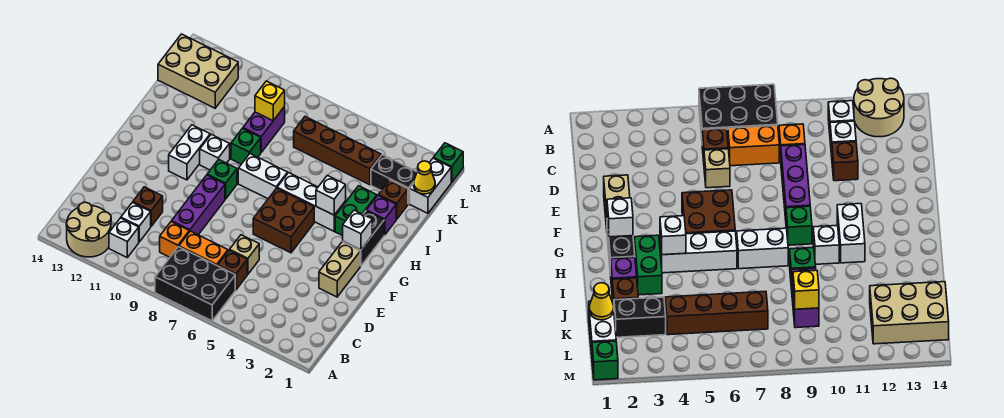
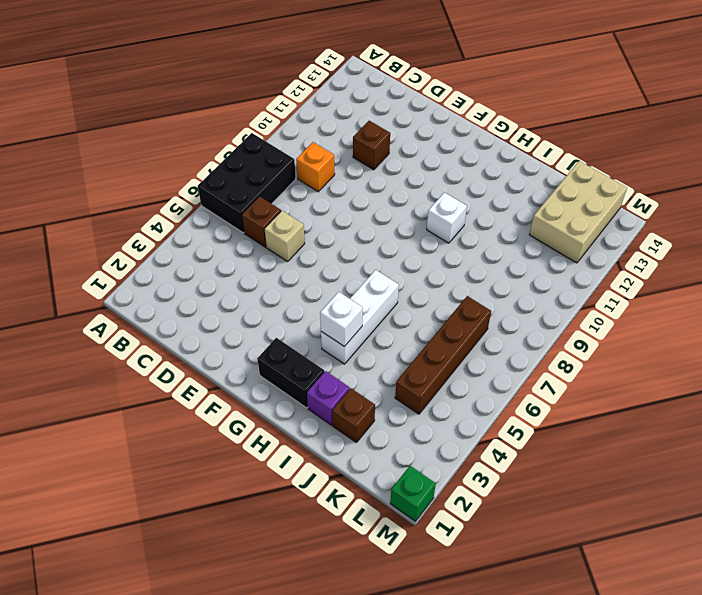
none -> tan 2x2 round brick [66,202,111,257]
none -> white 1x1 brick [109,218,139,257]
none -> orange 1x2 brick [179,231,228,266]
none -> white 1x1 brick [121,202,151,242]

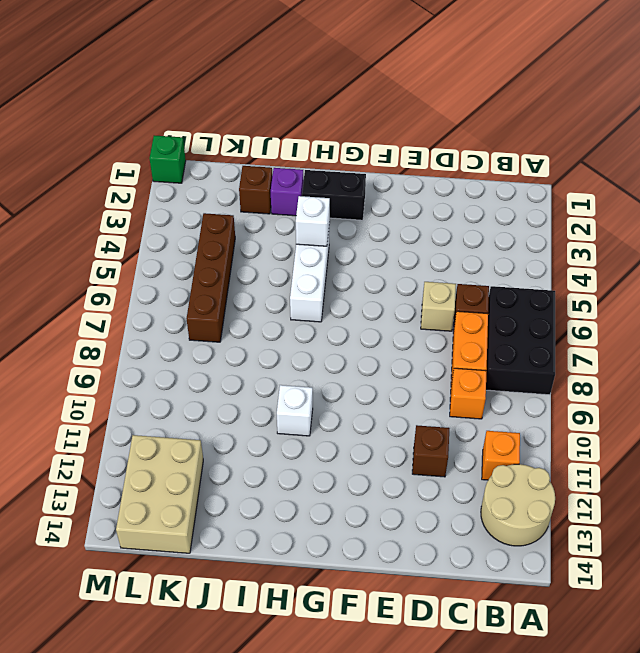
orange 1x1 brick [482,431,520,480] -> white 1x1 brick [109,218,139,257]
none -> white 1x1 brick [121,202,151,242]
none -> purple 1x3 brick [172,175,225,235]
none -> tan 1x2 brick [319,242,360,297]
none -> brown 2x2 brick [253,188,314,253]

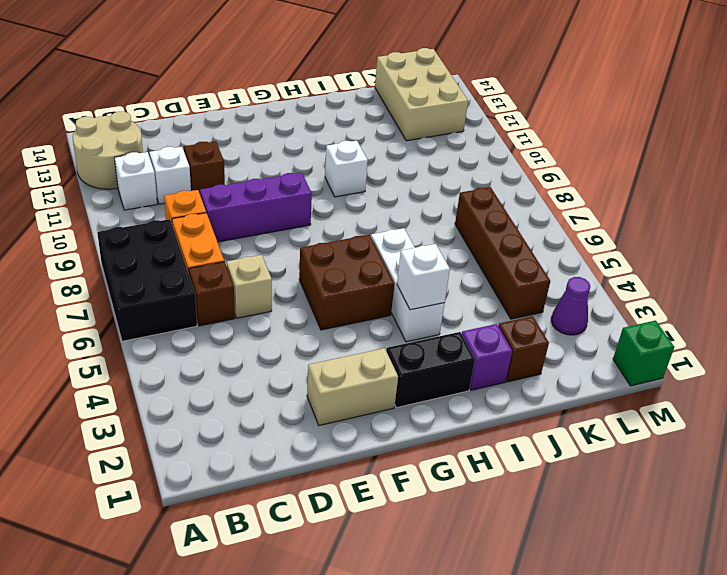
purple 1x1 cone [551,277,590,335] -> none
none -> green 1x1 brick [207,159,237,199]
none -> white 1x2 brick [169,125,210,180]
none -> green 1x2 brick [335,186,377,236]
none -> white 1x2 brick [238,154,288,199]

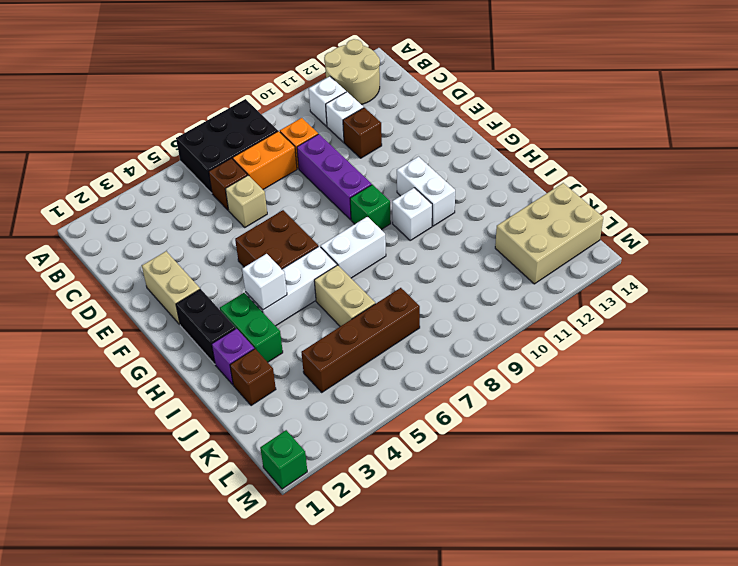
tan 1x2 brick [314,265,375,326] -> none
none -> green 1x1 brick [231,129,261,164]
none -> purple 1x2 brick [243,107,285,152]
none -> white 1x2 brick [410,158,451,213]
none -> black 1x2 brick [371,155,417,204]

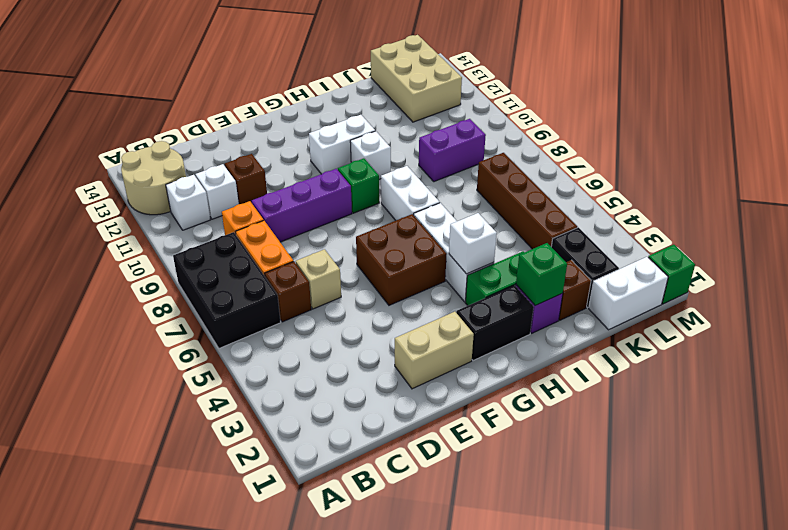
green 1x1 brick [516,243,567,305] -> green 1x1 brick moved to [231,129,261,164]
none -> white 1x1 brick [343,210,372,250]
none -> yellow 1x1 cone [414,161,435,194]
none -> yellow 1x1 brick [255,81,285,121]

